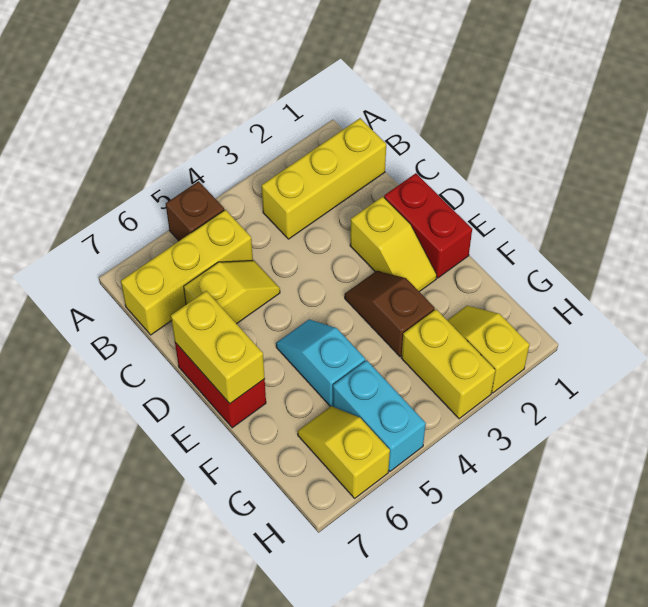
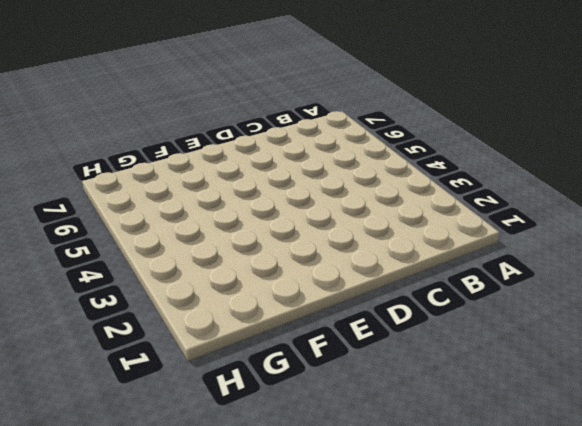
none -> brown 1x1 brick [166,181,224,241]
none -> yellow 1x3 brick [262,118,386,239]
none -> yellow 1x3 brick [121,210,253,335]

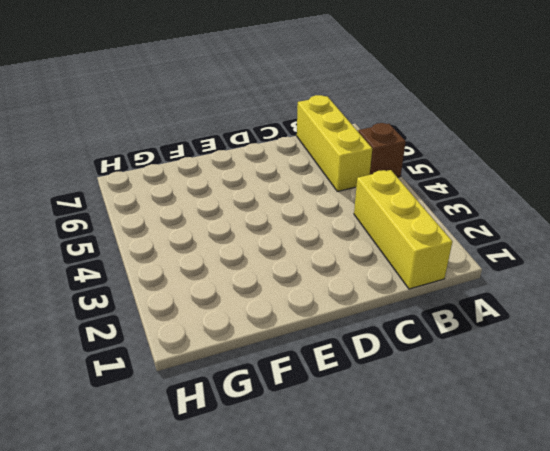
none -> yellow 1x2 slope [184,261,280,324]
none -> red 1x2 brick [384,173,472,278]
none -> yellow 1x2 slope [350,197,437,292]

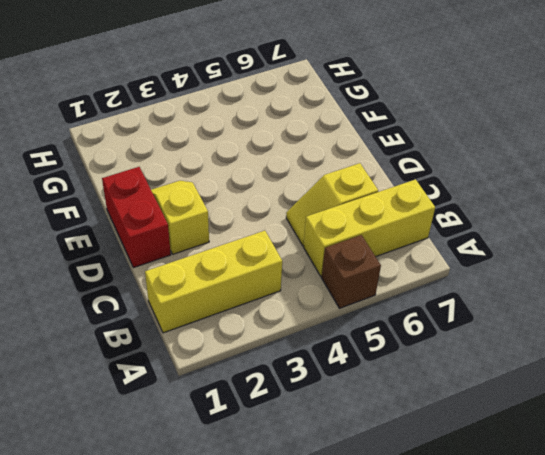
none -> red 1x2 brick [175,343,266,428]
none -> brown 1x2 slope [345,271,435,357]
none -> cyan 1x2 slope [276,319,365,406]

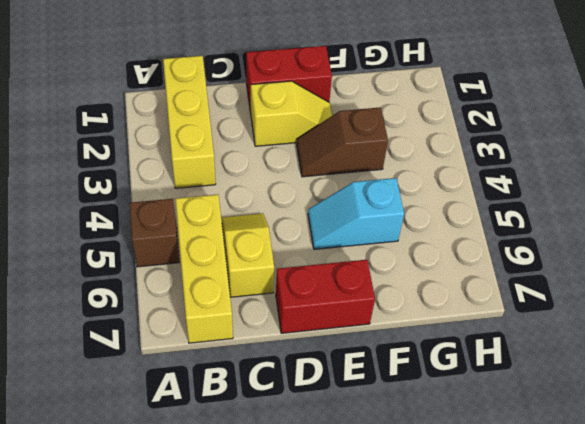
none -> yellow 1x2 slope [447,306,530,393]
none -> yellow 1x2 brick [401,309,495,419]
none -> cyan 1x2 brick [333,360,426,471]

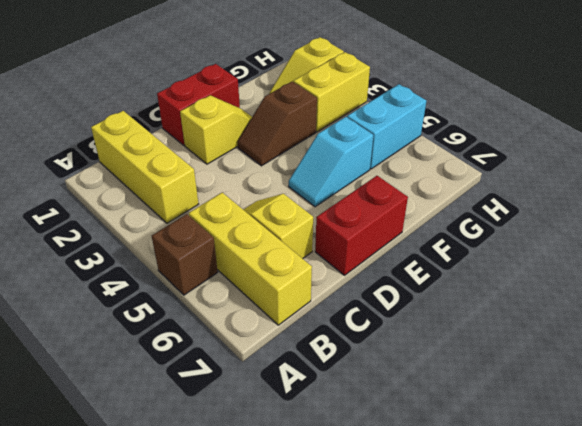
none -> yellow 1x2 slope [297,406,390,498]
none -> yellow 1x2 brick [171,291,265,404]

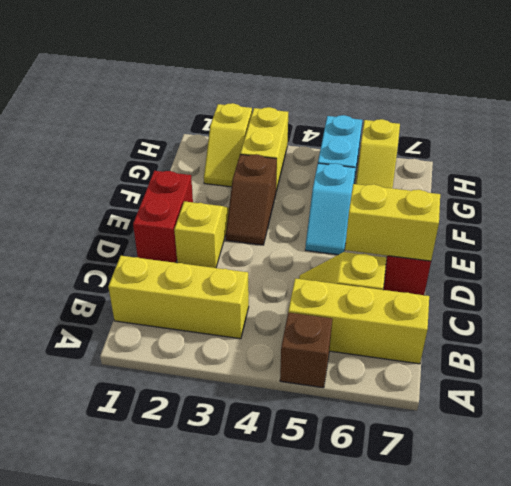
yellow 1x2 brick [345,184,440,261] -> yellow 1x2 brick turned to [171,291,265,404]

